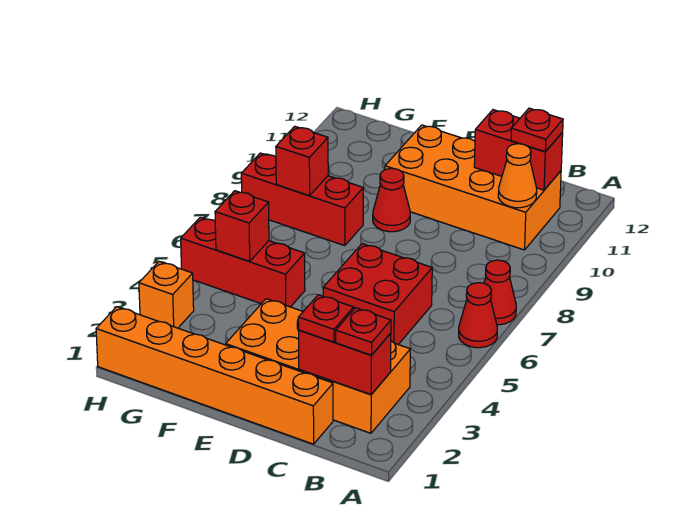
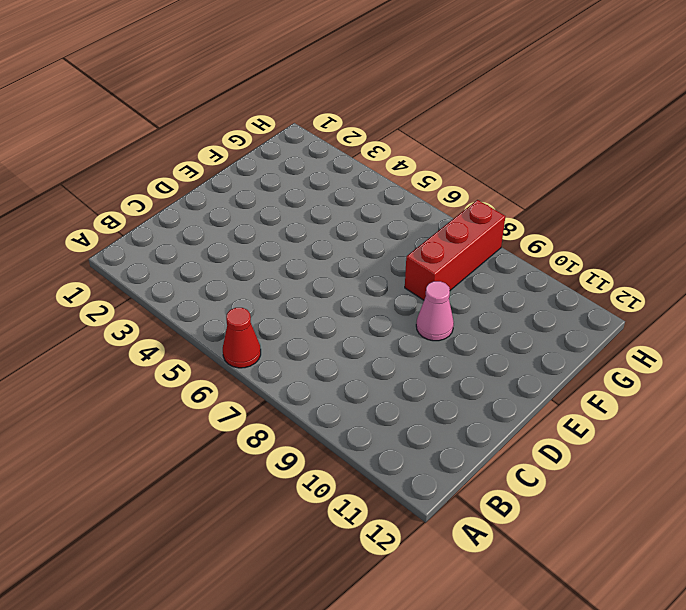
pink 1x1 cone [416,281,454,341] -> red 1x1 cone [373,168,410,232]
none -> red 1x1 cone [484,260,516,325]
none -> orange 2x4 brick [226,299,410,433]
none -> orange 2x4 brick [385,125,561,250]

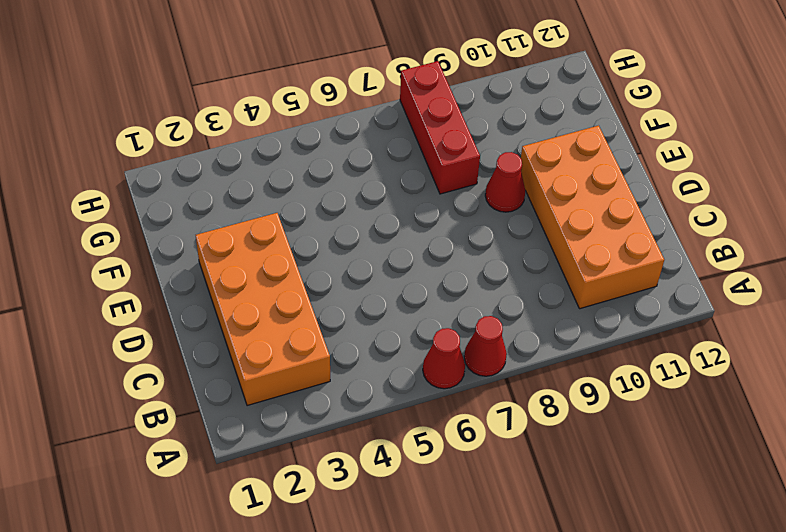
none -> orange 1x6 brick [96,307,333,444]
none -> red 2x2 brick [323,244,432,344]
none -> red 1x3 brick [181,217,305,307]

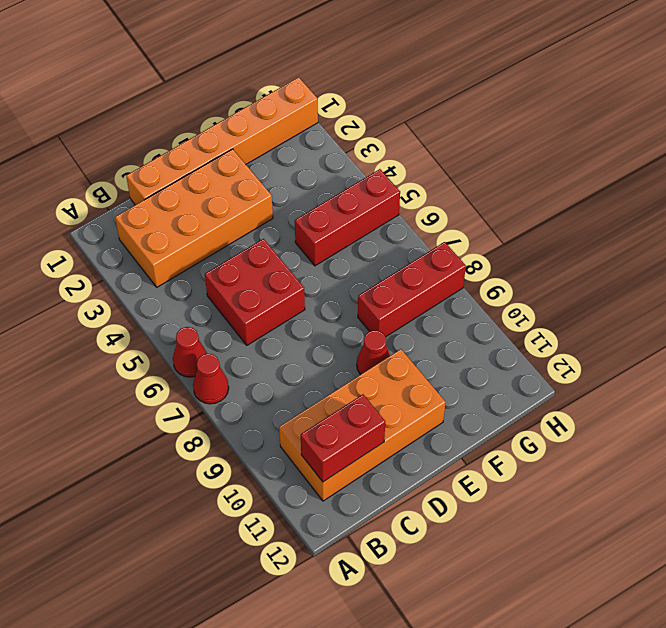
none -> orange 1x1 brick [139,262,194,328]
none -> red 1x2 brick [299,330,391,395]
none -> orange 1x1 cone [498,144,537,208]

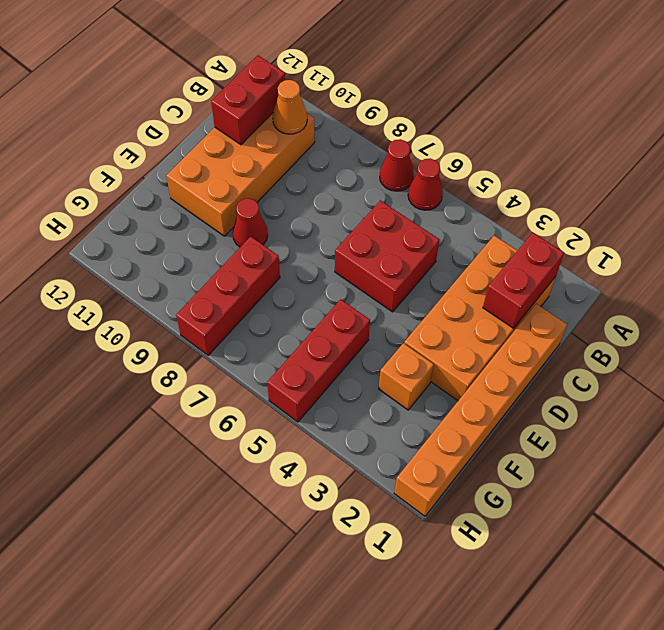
orange 1x1 brick [379,343,434,410] -> orange 1x1 brick moved to [139,262,194,328]
none -> red 1x1 brick [215,191,269,261]
none -> red 1x1 brick [276,126,328,196]
none -> red 1x1 plate [336,308,391,355]

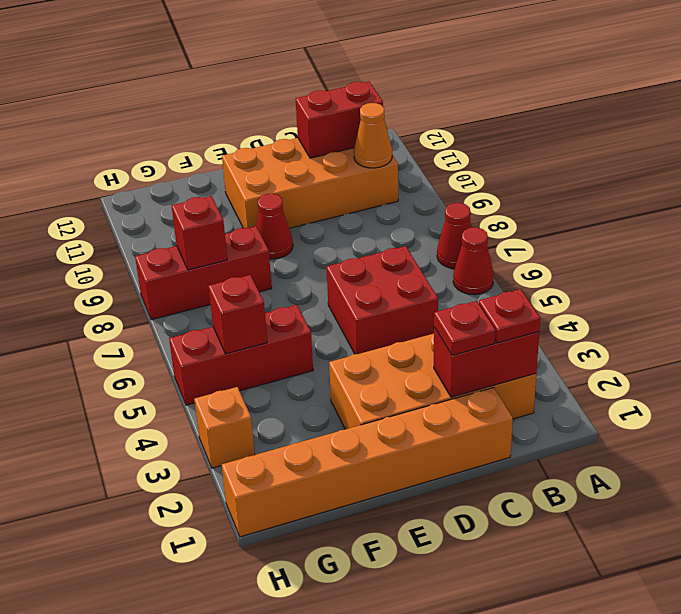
none -> red 1x1 plate [511,108,563,152]

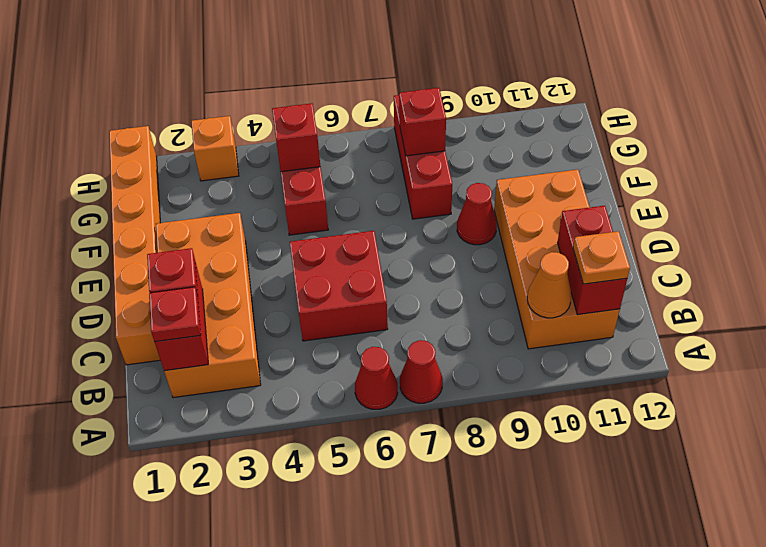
orange 1x1 plate [573,231,630,284] -> red 1x1 plate [511,108,563,152]

